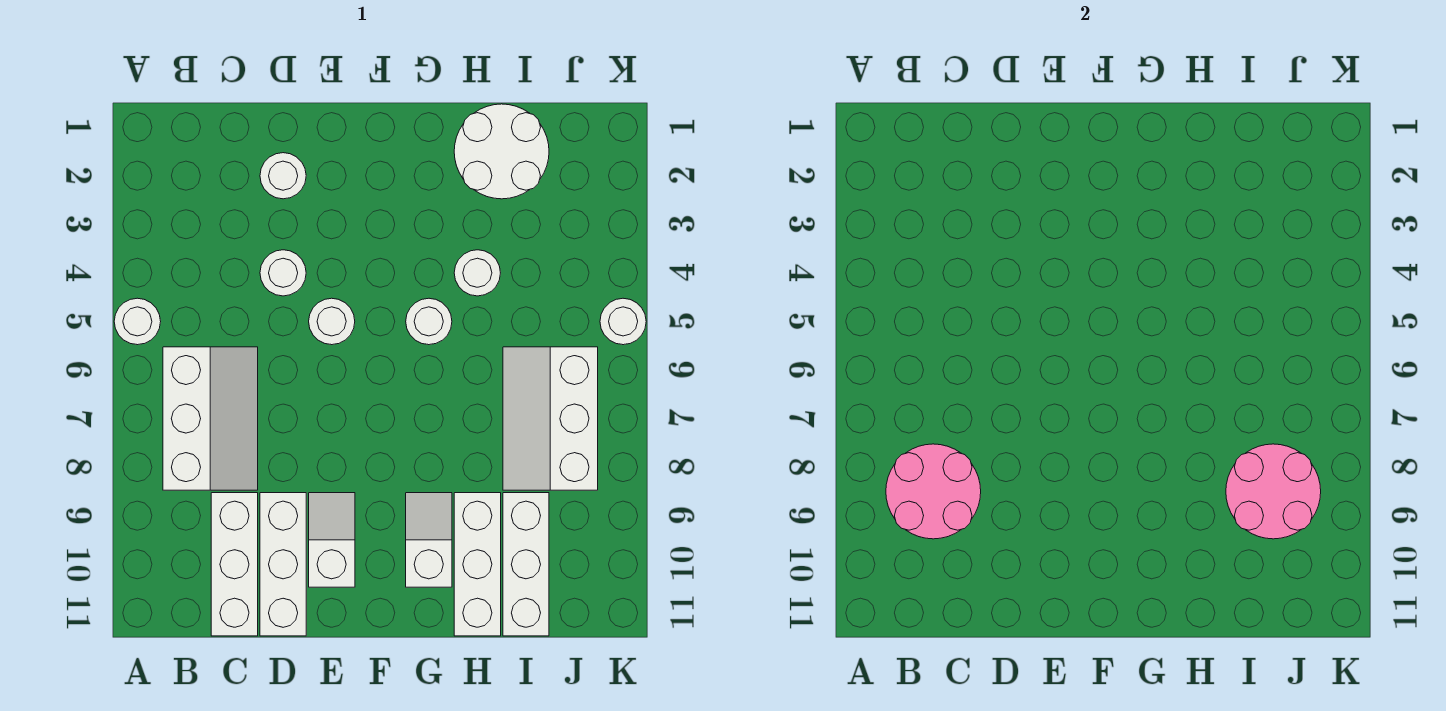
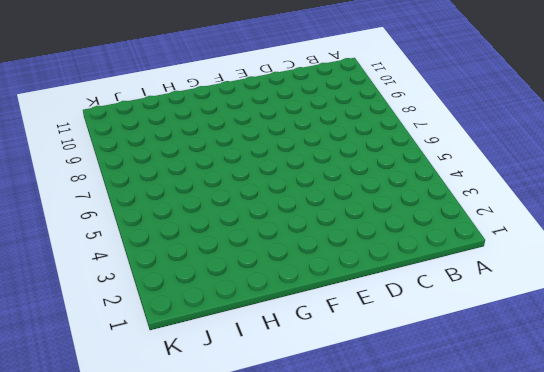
none -> white 1x1 round brick [114,298,161,345]
none -> white 2x3 slope [163,347,258,490]
none -> white 1x3 brick [211,493,258,636]

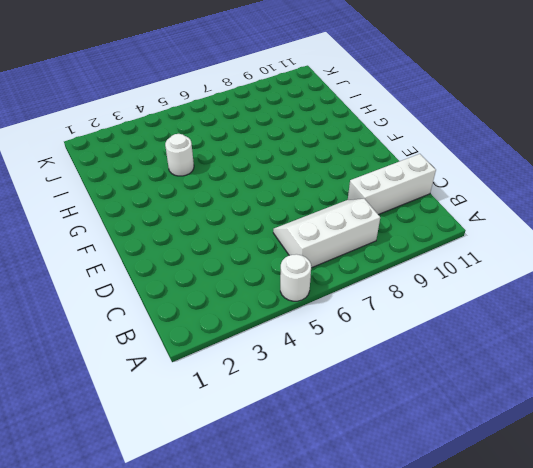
none -> white 1x1 round brick [260,153,306,199]
none -> white 1x1 round brick [260,250,306,296]
none -> white 1x3 brick [260,493,306,636]

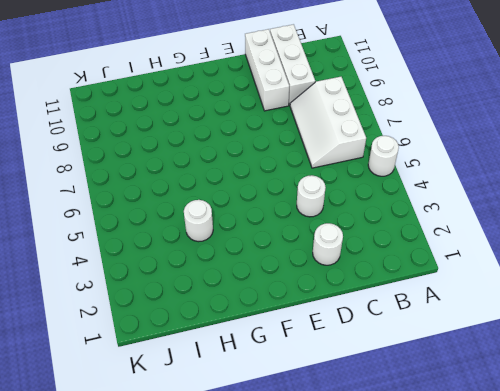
none -> white 1x1 round brick [309,298,355,345]
none -> white 1x2 slope [309,493,355,587]
none -> white 1x1 round brick [406,298,452,345]

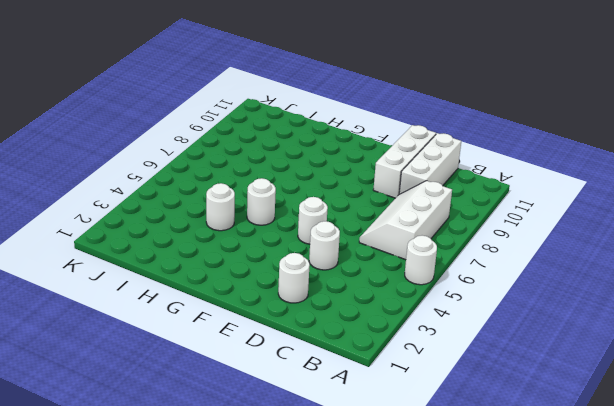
none -> white 1x2 slope [309,493,355,587]
none -> white 1x2 slope [406,493,452,587]
none -> white 2x2 round brick [454,104,549,199]

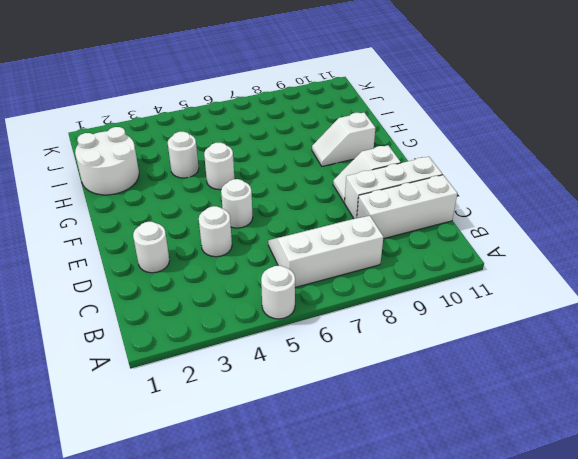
none -> white 1x3 brick [454,493,501,636]
none -> white 2x3 slope [503,347,598,490]
none -> white 1x3 brick [503,493,549,636]

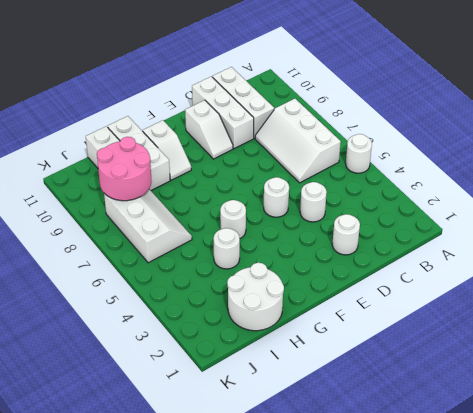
none -> white 1x1 round brick [600,298,646,345]
none -> pink 2x2 round brick [886,444,981,539]

